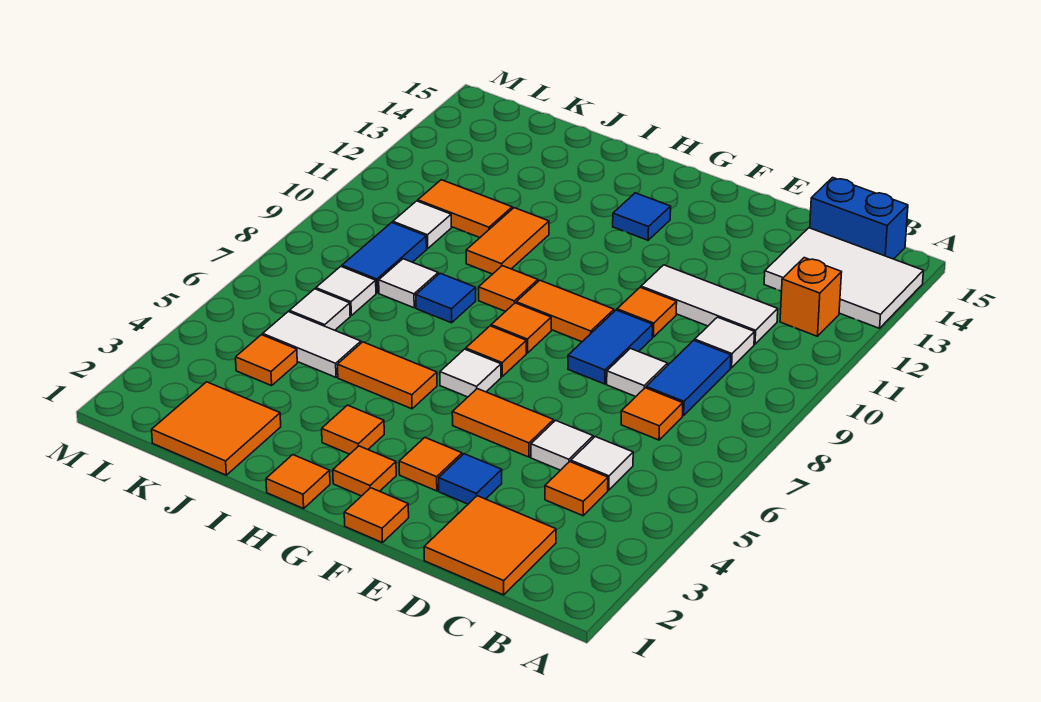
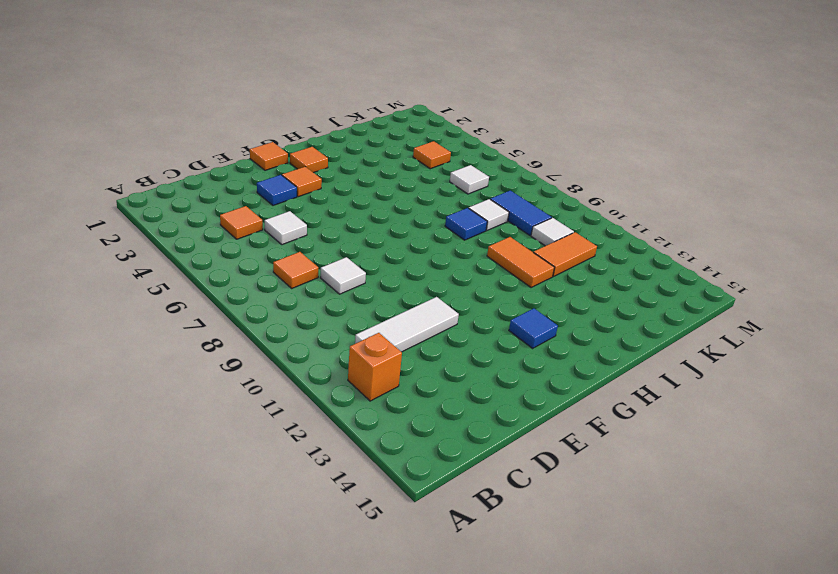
none -> white 2x3 tile [764,228,923,328]
none -> blue 1x2 brick [810,178,908,259]
none -> orange 2x2 tile [424,496,556,595]
none -> white 1x1 tile [571,436,633,490]

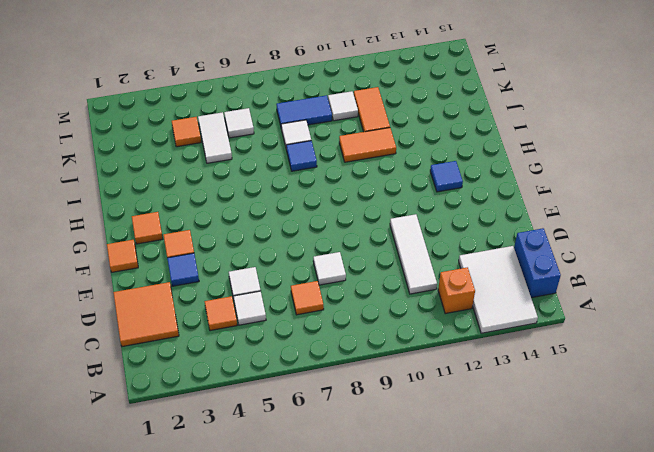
none -> blue 1x2 tile [646,340,731,416]
none -> white 1x1 tile [695,317,755,368]
none -> orange 1x2 tile [452,389,554,457]
none -> blue 1x2 tile [568,310,653,384]

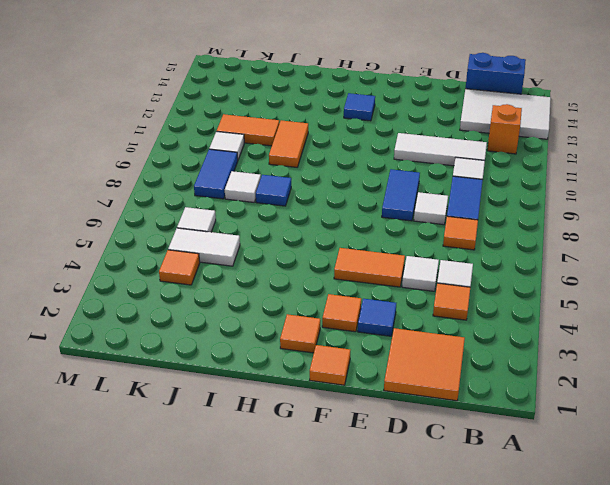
none -> orange 1x1 tile [617,287,677,337]
none -> orange 1x2 tile [516,280,614,342]
none -> white 1x1 tile [440,349,501,397]
none -> orange 1x1 tile [466,326,526,376]

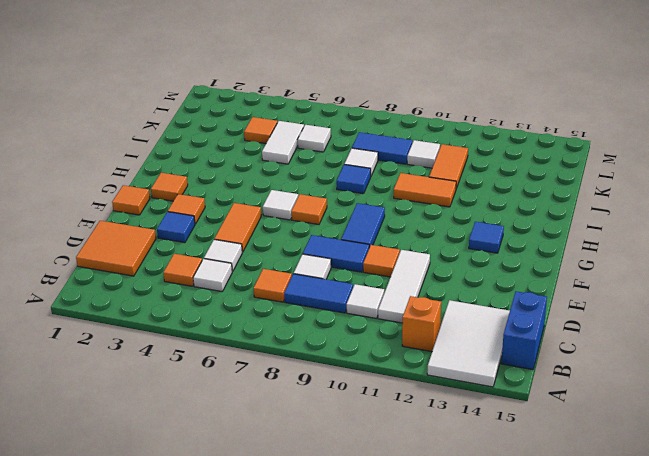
blue 1x2 tile [341,203,385,248] -> orange 1x2 tile [516,280,614,342]
none -> orange 1x1 tile [491,303,551,353]
none -> orange 1x1 tile [266,455,330,509]
none -> orange 1x1 tile [322,405,384,454]
none -> orange 1x2 tile [338,342,437,409]

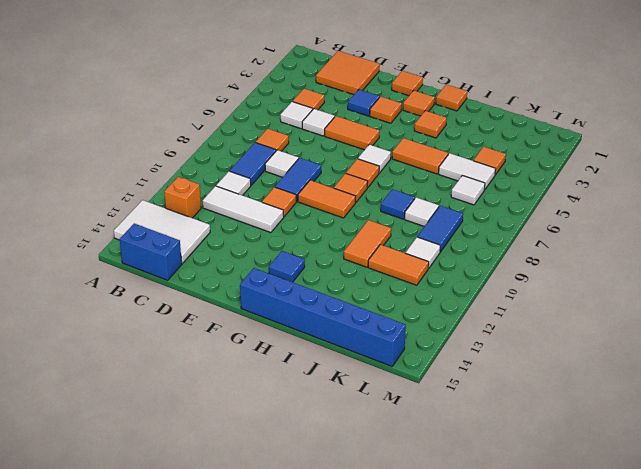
blue 1x6 brick [240,268,406,366] -> none
none -> orange 1x1 tile [479,266,538,312]
none -> orange 2x2 tile [152,382,281,475]
none -> white 1x1 tile [316,266,376,315]

